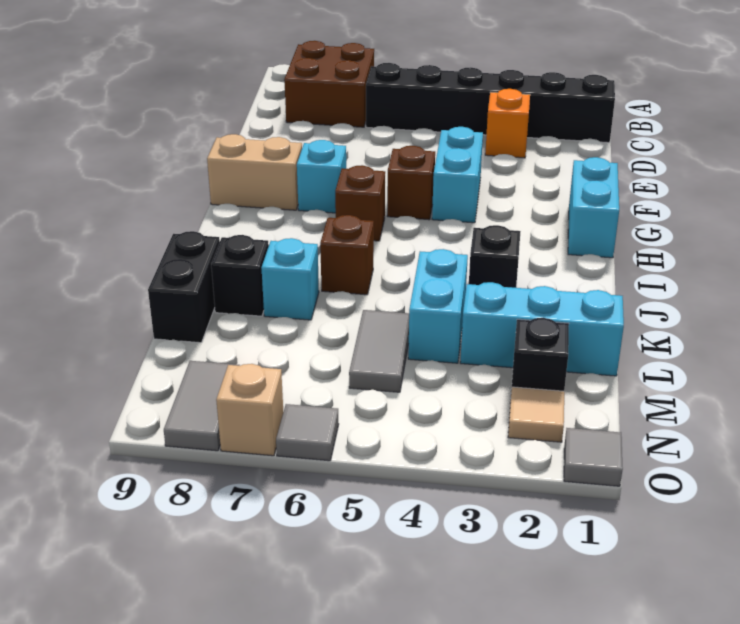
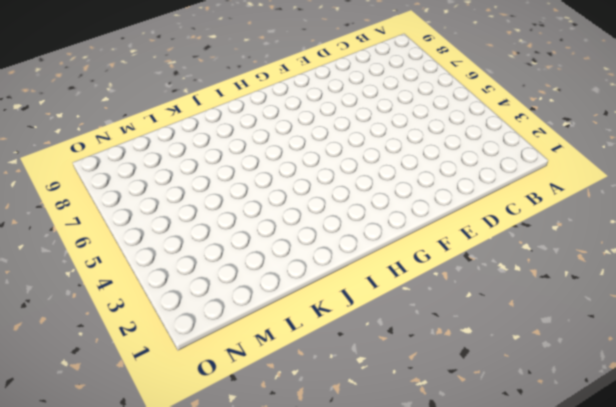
none -> brown 2x2 brick [284,41,374,127]
none -> black 1x6 brick [366,63,615,143]
none -> orange 1x1 brick [485,89,530,158]

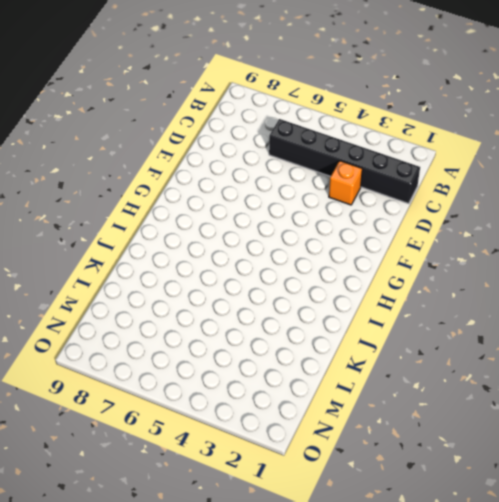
none -> brown 2x2 brick [284,41,374,127]
none -> cyan 1x2 brick [432,127,483,223]
none -> cyan 1x2 brick [568,157,619,258]

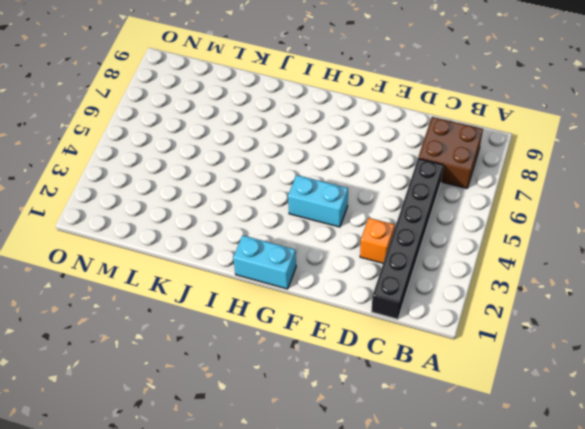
none -> brown 1x1 brick [387,146,435,220]
none -> cyan 1x1 brick [297,140,346,213]
none -> tan 1x2 brick [207,134,302,210]

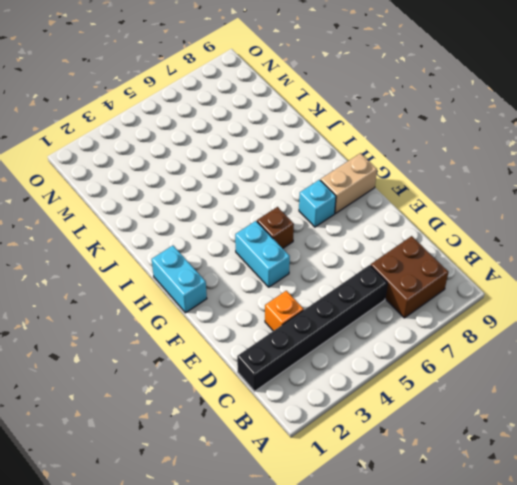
none -> brown 1x1 brick [335,165,385,241]
none -> black 1x1 brick [469,225,521,288]
none -> brown 1x1 brick [320,215,374,295]

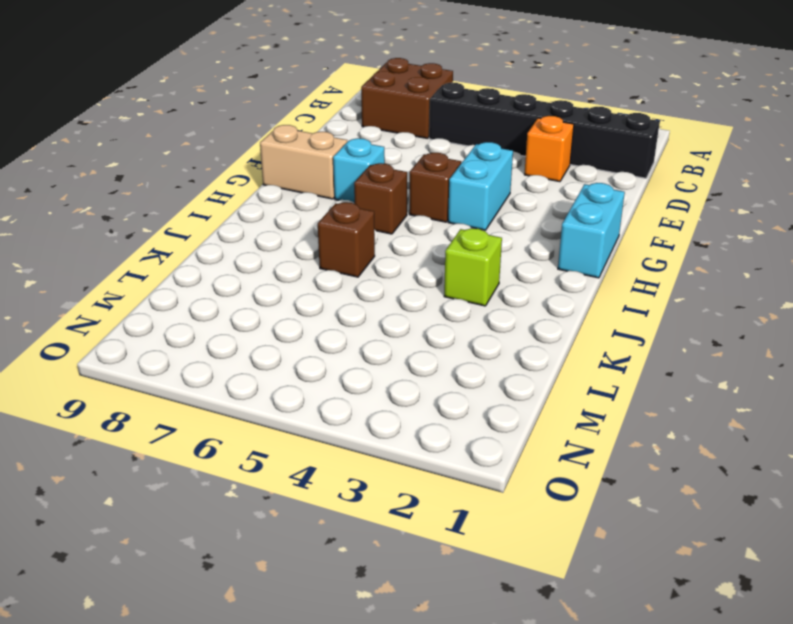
lime 1x1 brick [444,228,502,306] -> black 1x1 brick [469,225,521,288]
none -> cyan 1x2 brick [408,249,468,363]
none -> cyan 1x1 brick [262,238,319,320]
none -> black 1x1 brick [211,235,269,316]

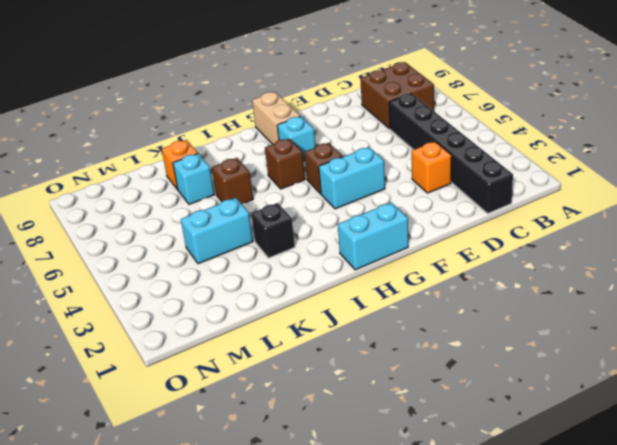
orange 1x1 brick [162,140,198,190] -> black 1x1 brick [211,235,269,316]
none -> black 1x2 brick [148,231,220,343]
none -> cyan 1x3 brick [460,282,624,376]
none -> grey 1x2 tile [349,310,409,392]

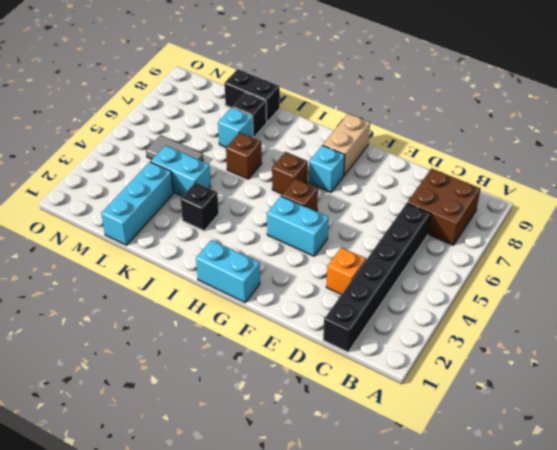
none -> black 1x1 brick [511,318,569,391]
none -> tan 1x1 tile [508,387,564,442]
none -> grey 1x2 tile [164,361,240,451]

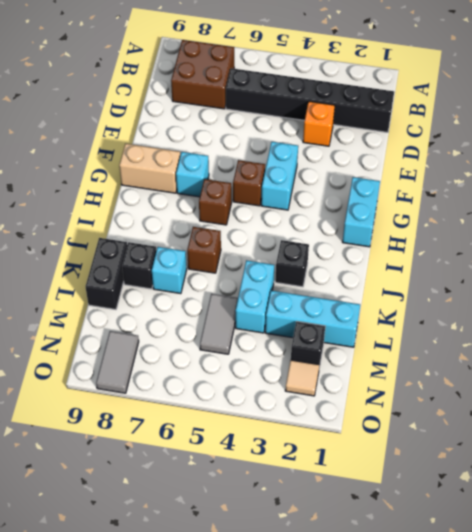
none -> grey 1x1 tile [564,428,623,486]
none -> grey 1x1 tile [276,404,339,461]
none -> tan 1x1 brick [216,364,283,456]

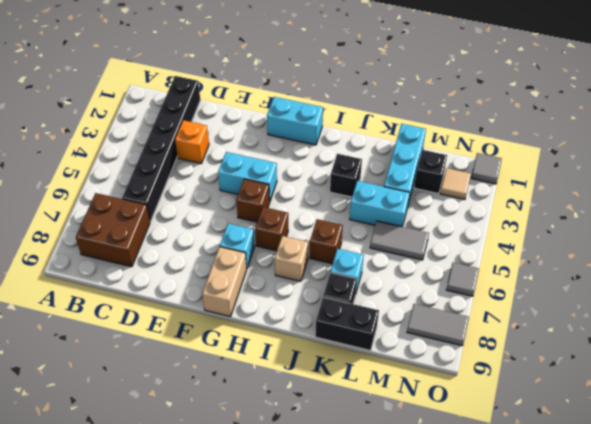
tan 1x1 brick [275,236,308,281] -> tan 1x1 brick moved to [216,364,283,456]

